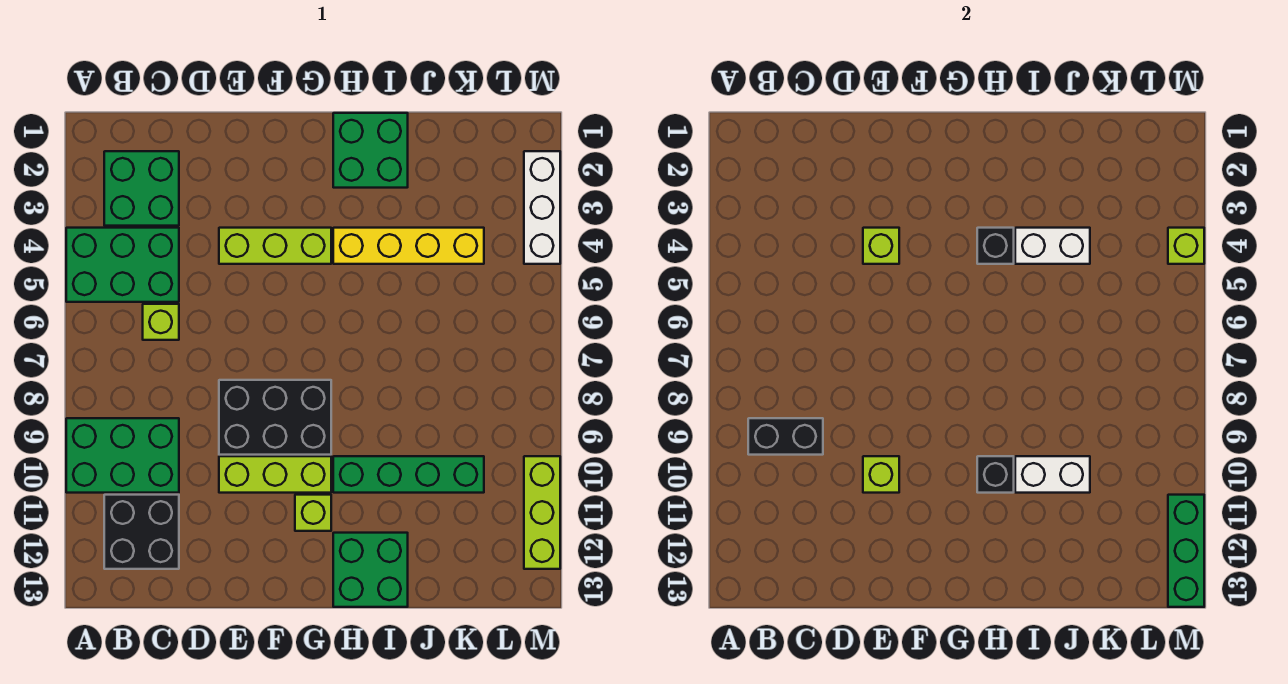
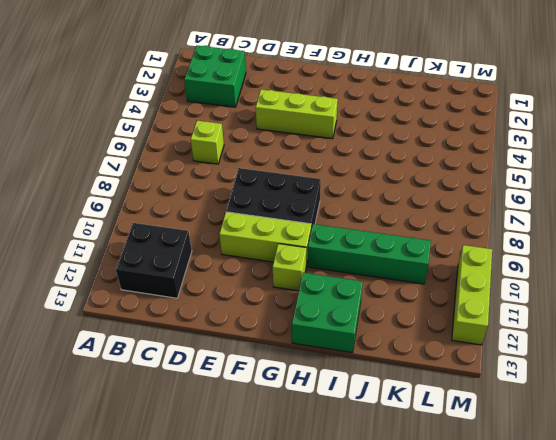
none -> green 2x3 brick [66,228,179,302]
none -> green 2x3 brick [66,418,179,493]
none -> green 2x2 brick [333,113,408,188]

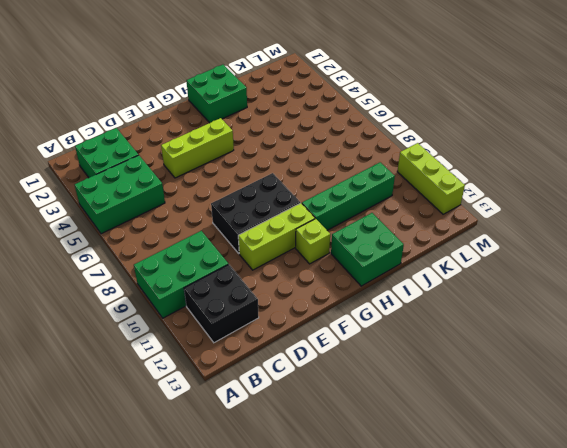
none -> lime 1x1 brick [143,304,179,340]
none -> yellow 1x4 brick [333,228,484,264]
none -> white 1x3 brick [524,151,560,264]

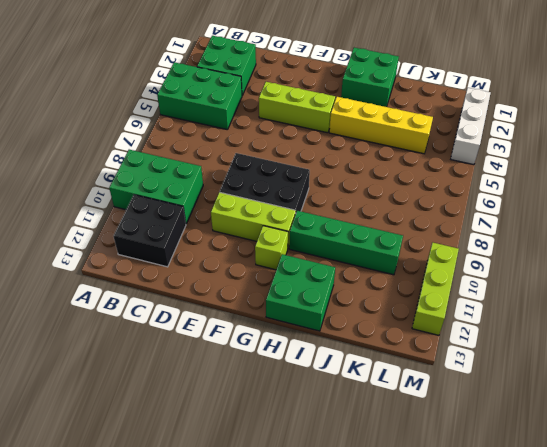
none -> lime 1x1 brick [143,304,179,340]
none -> black 1x2 brick [748,418,823,455]
none -> lime 1x1 brick [863,228,899,264]

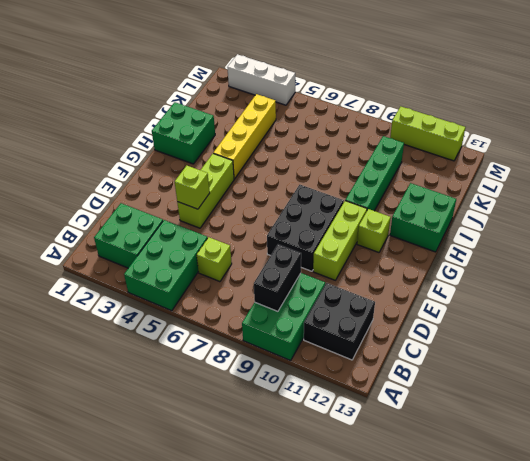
none -> lime 1x1 brick [863,456,899,493]
none -> black 1x1 brick [977,228,1014,264]
none -> black 1x1 brick [977,456,1014,493]

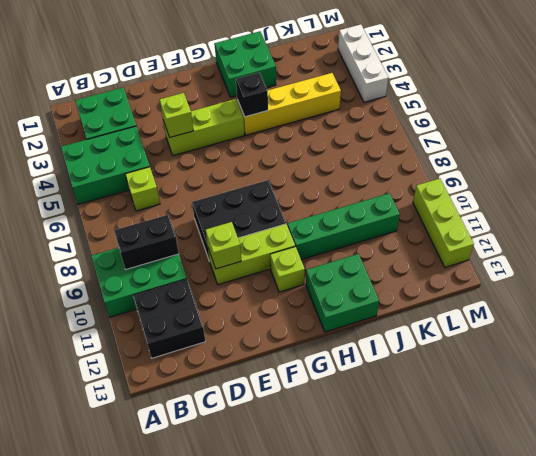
none -> black 1x1 brick [977,456,1014,493]
none -> white 1x2 brick [1015,228,1090,264]
none -> white 1x2 brick [1015,456,1090,493]

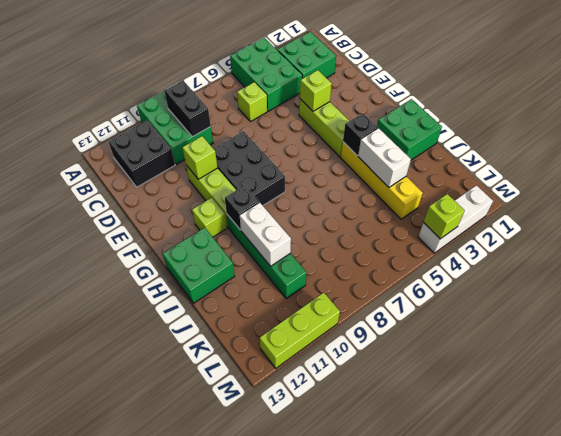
none -> green 1x3 brick [1168,495,1204,607]

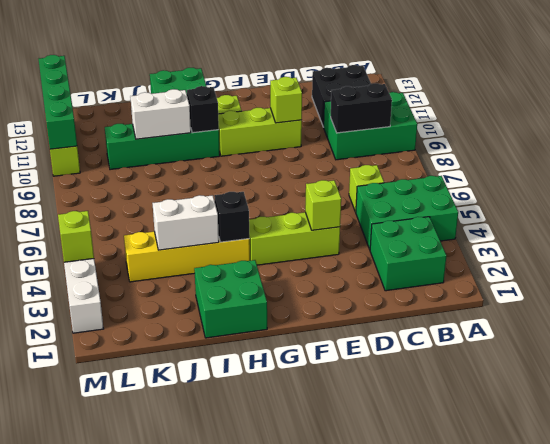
green 1x4 brick [39,55,77,149] -> green 1x3 brick [1168,495,1204,607]
none -> black 2x3 brick [219,380,331,455]

